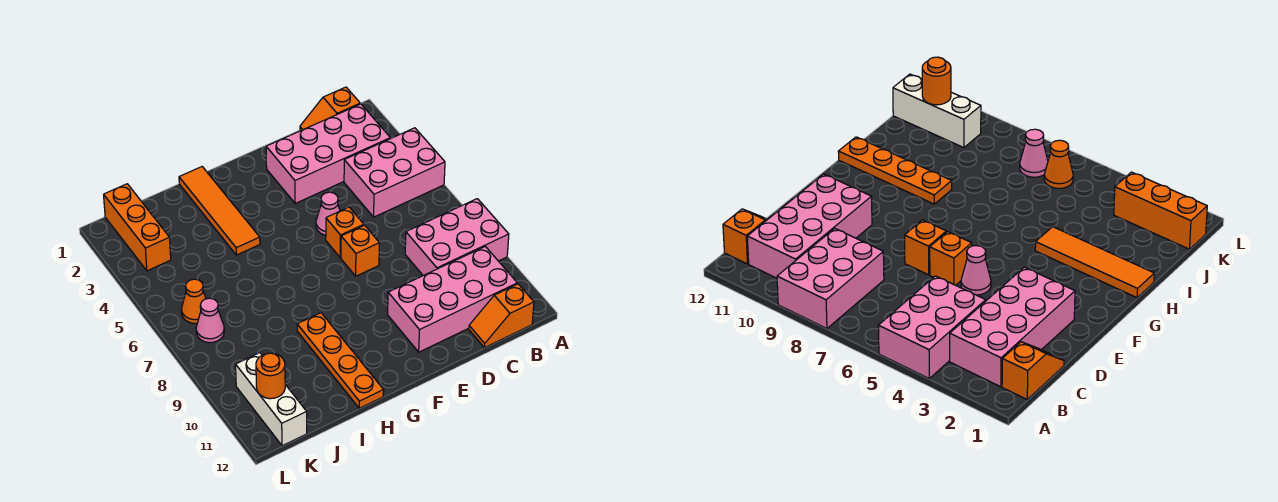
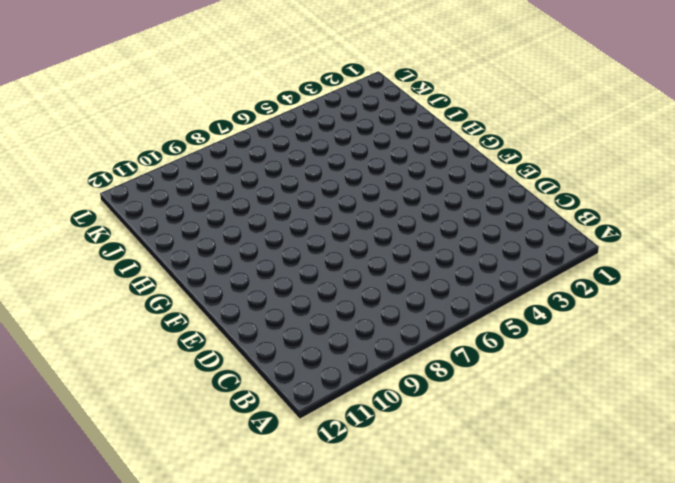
none -> pink 2x3 brick [344,128,445,217]
none -> pink 2x3 brick [405,199,509,275]
none -> orange 1x2 slope [300,87,360,131]

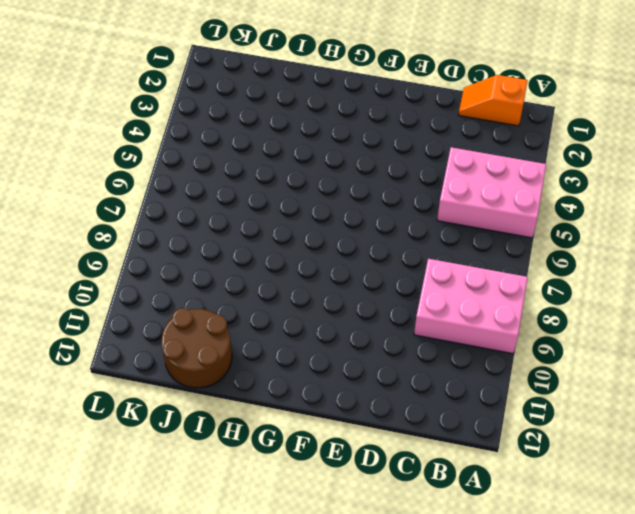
brown 2x2 round brick [161,308,232,388] -> none
none -> pink 2x4 brick [266,104,390,203]
none -> pink 2x4 brick [388,246,517,352]
none -> orange 1x2 slope [469,284,534,348]

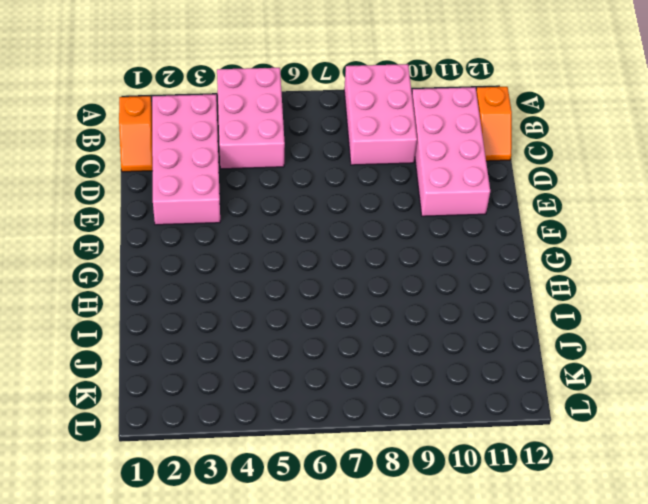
none -> pink 1x1 cone [316,192,340,235]
none -> orange 1x1 brick [326,207,364,258]
none -> orange 1x1 brick [341,225,379,276]

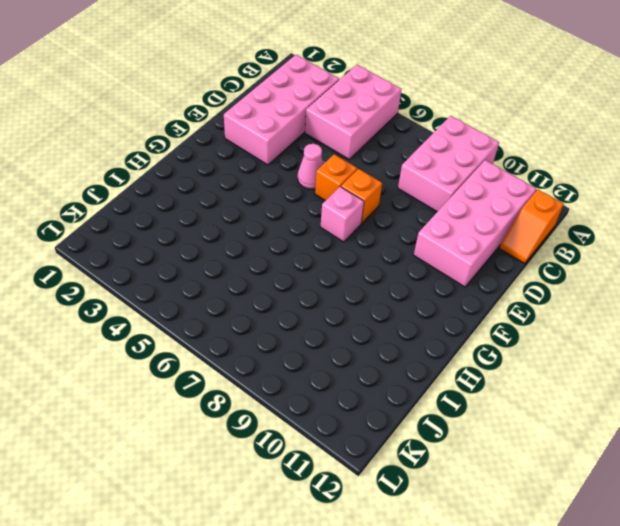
pink 1x1 brick [321,187,364,242] -> none
none -> orange 1x2 slope [300,87,360,131]
none -> orange 1x4 tile [179,167,260,255]
none -> orange 1x4 plate [297,313,384,408]

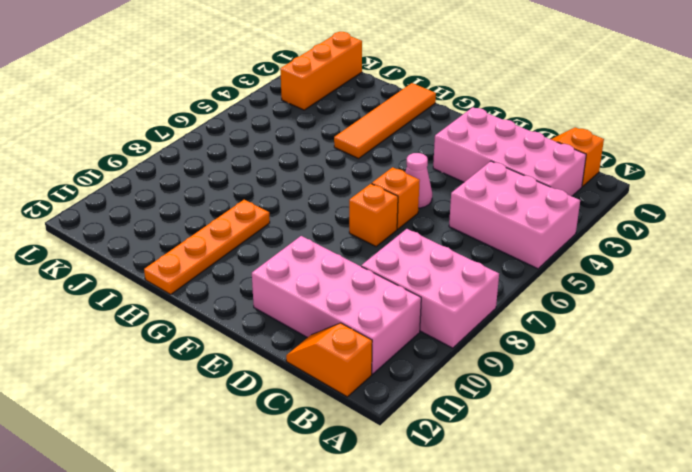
none -> orange 1x1 cone [182,279,206,323]
none -> pink 1x1 cone [196,298,224,343]
none -> white 1x3 brick [236,353,307,446]

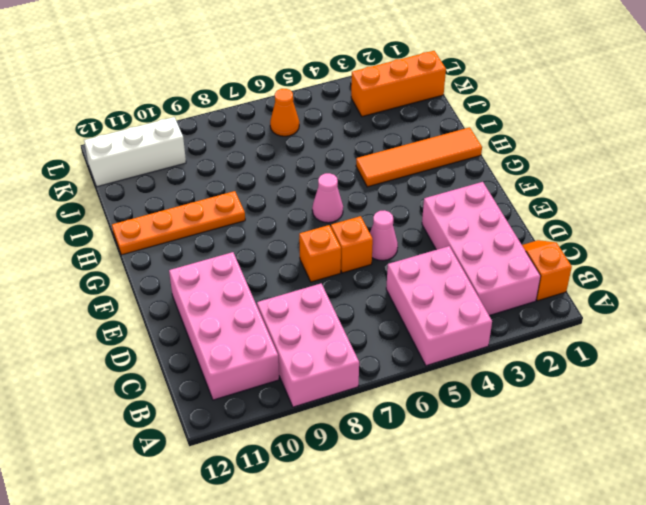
pink 1x1 cone [312,173,343,223] -> pink 1x1 cone moved to [196,298,224,343]
none -> orange 1x2 slope [469,284,534,348]
none -> orange 1x1 round brick [256,353,285,399]

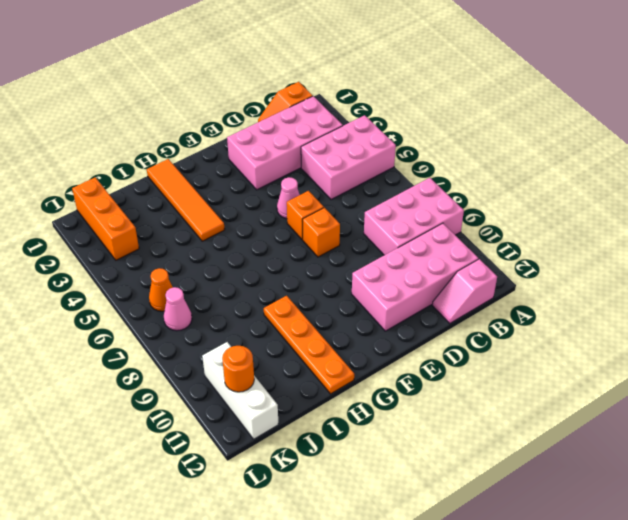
pink 1x2 slope [432,259,497,323] -> orange 1x2 slope [469,284,534,348]

